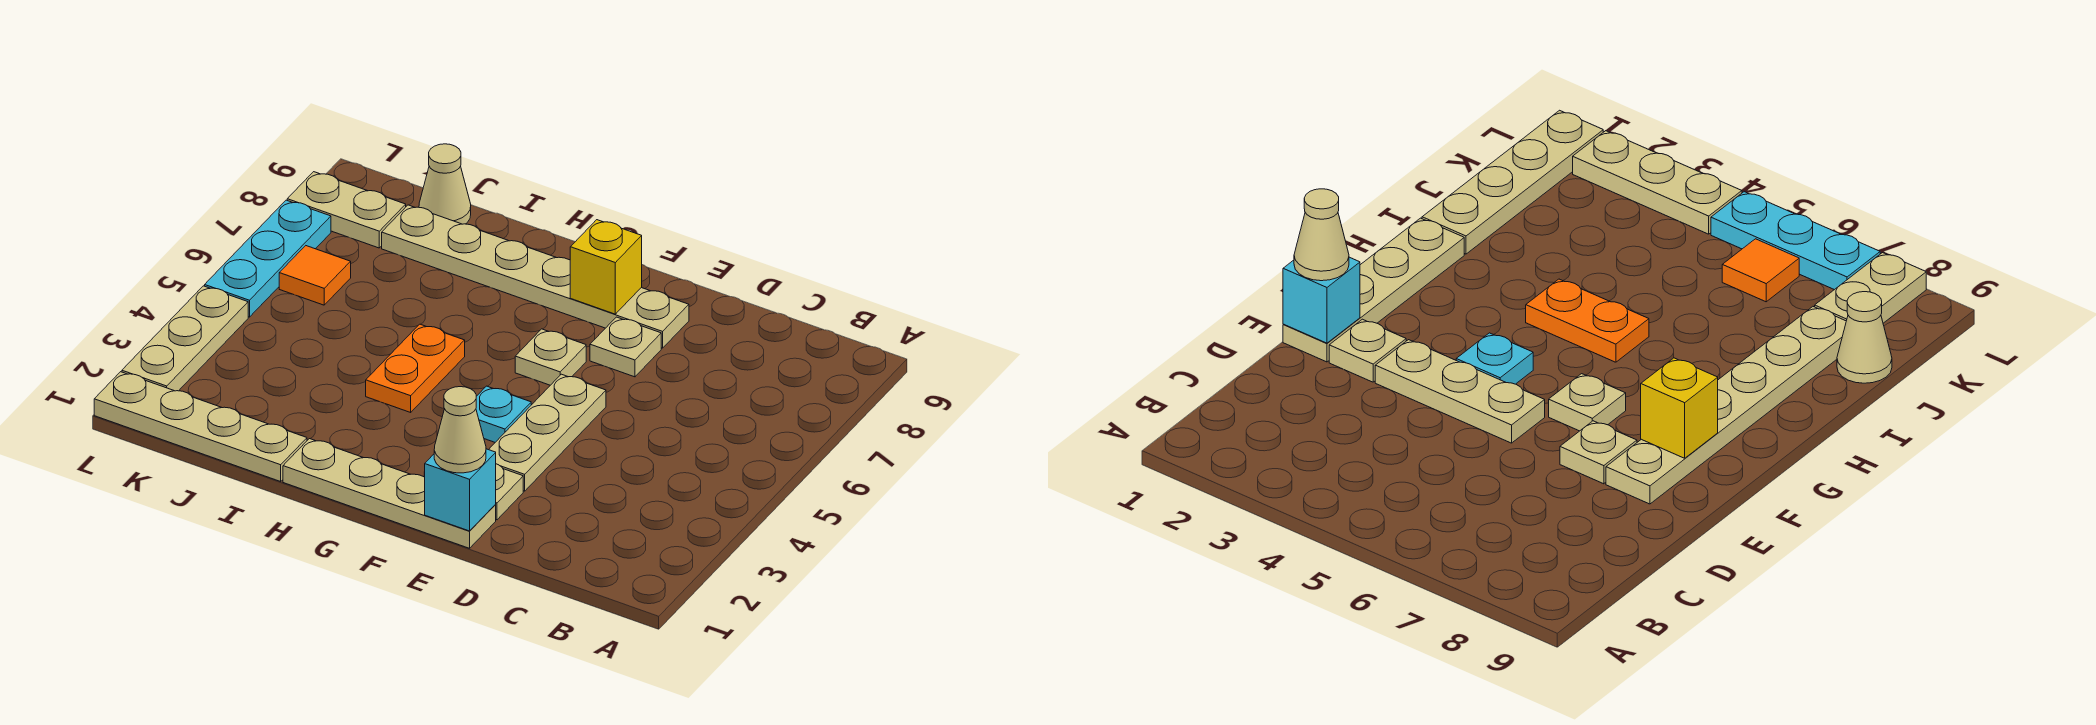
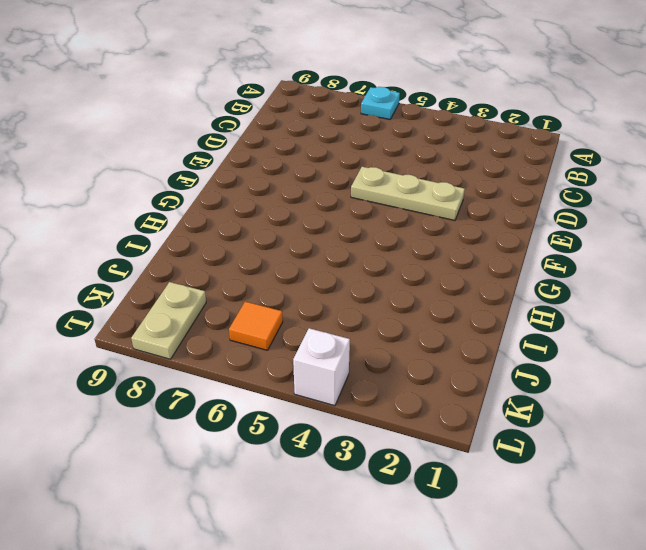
cyan 1x1 plate [361,87,400,119] -> cyan 1x1 plate moved to [476,386,531,442]
white 1x1 brick [293,328,350,406] -> tan 1x3 plate [122,286,248,391]
none -> tan 1x4 plate [283,439,496,548]
none -> tan 1x1 plate [495,464,523,520]
none -> tan 1x1 plate [590,317,661,377]

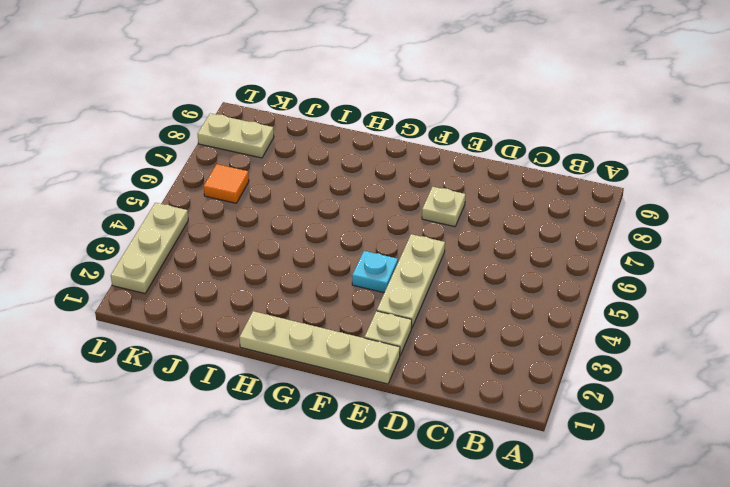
none -> tan 1x6 plate [382,205,689,348]
none -> tan 1x1 plate [515,329,586,385]
none -> orange 1x2 plate [366,324,465,412]

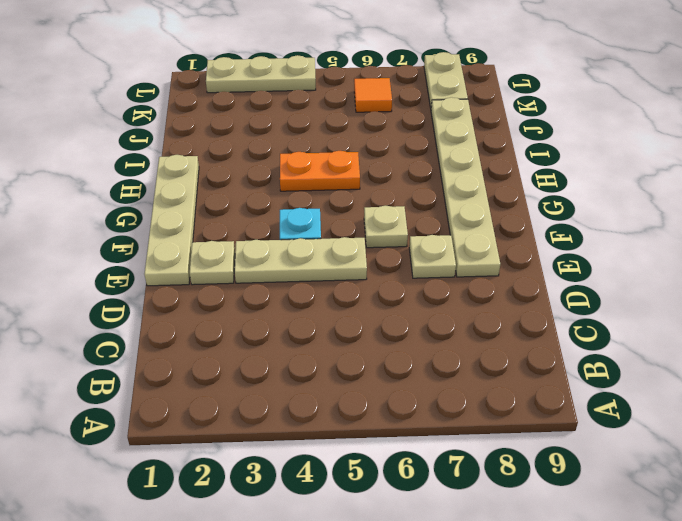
none -> tan 1x4 plate [94,372,307,481]
none -> tan 1x1 cone [419,144,471,224]
none -> cyan 1x3 plate [205,200,331,317]

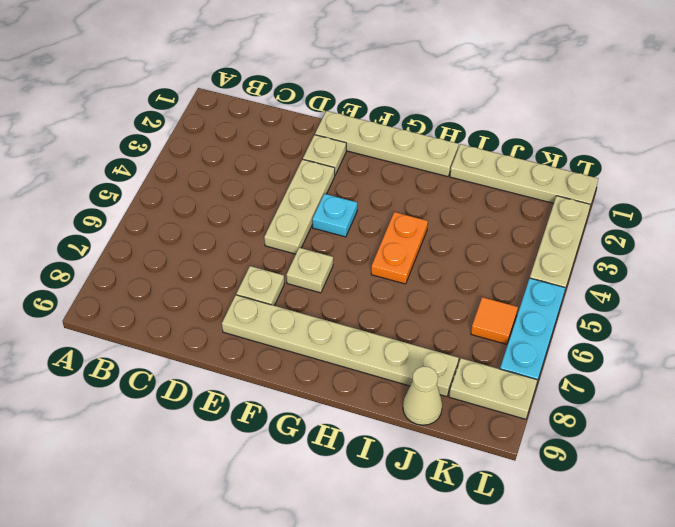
none -> cyan 1x1 brick [424,449,496,531]
none -> yellow 1x1 brick [570,220,642,314]
none -> tan 1x1 cone [434,387,486,473]

